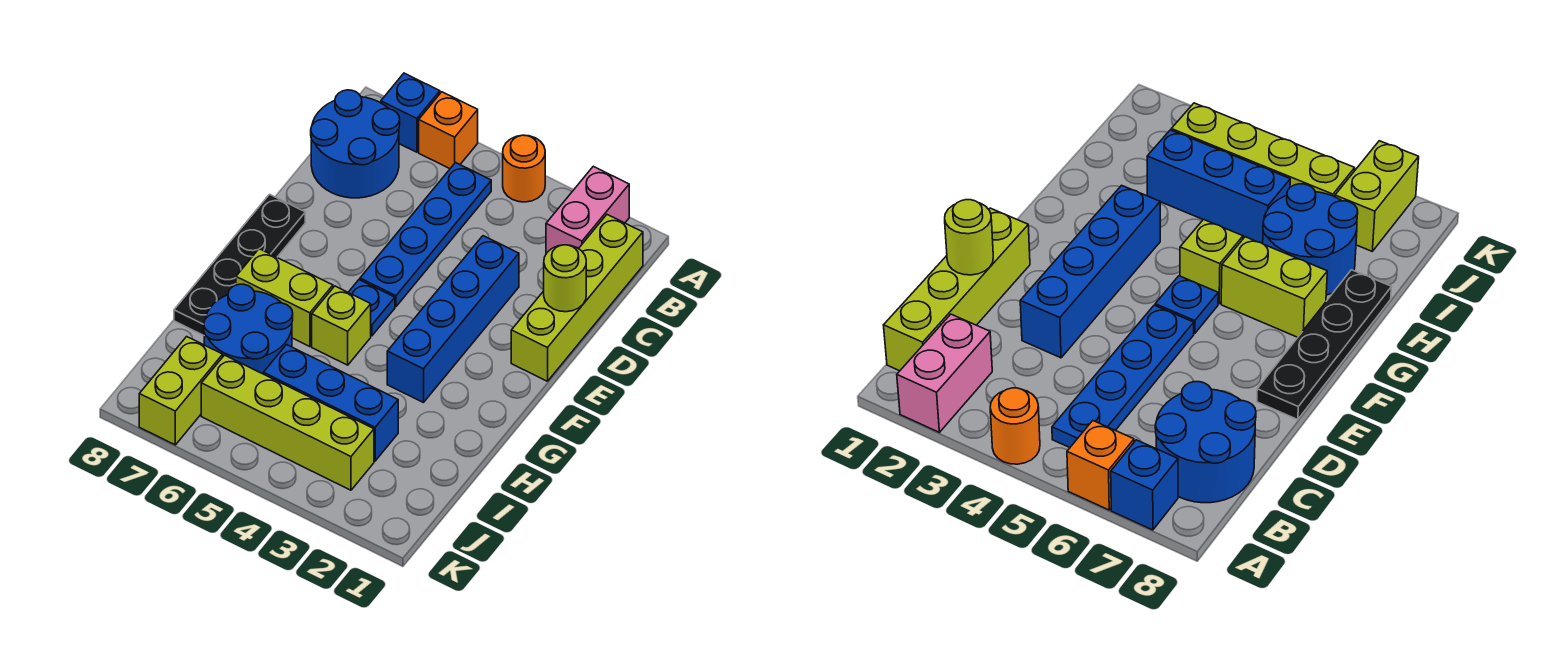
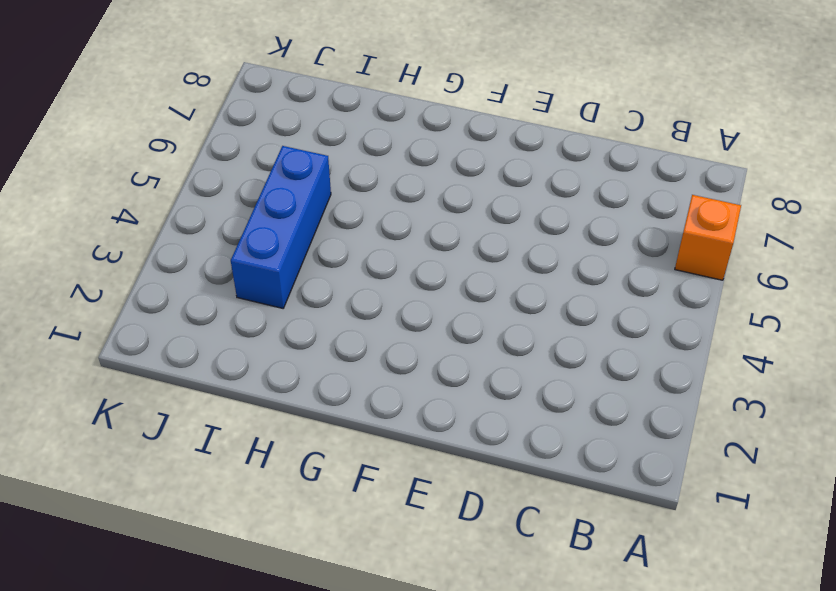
none -> pink 1x2 brick [546,166,629,254]
none -> orange 1x1 round brick [503,135,545,202]
none -> blue 1x1 brick [381,73,440,152]

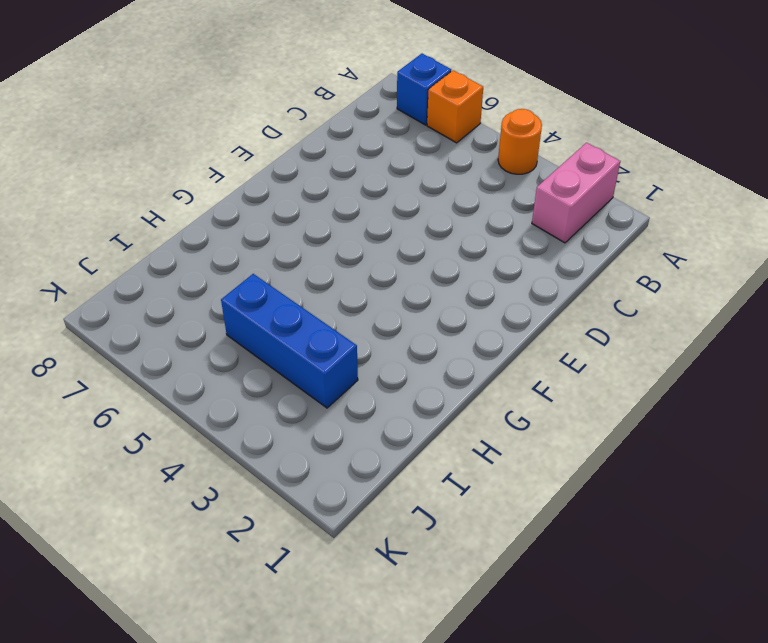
none -> lime 1x4 brick [511,215,643,381]
none -> blue 1x4 plate [360,163,491,307]
none -> blue 2x2 round brick [311,90,400,198]

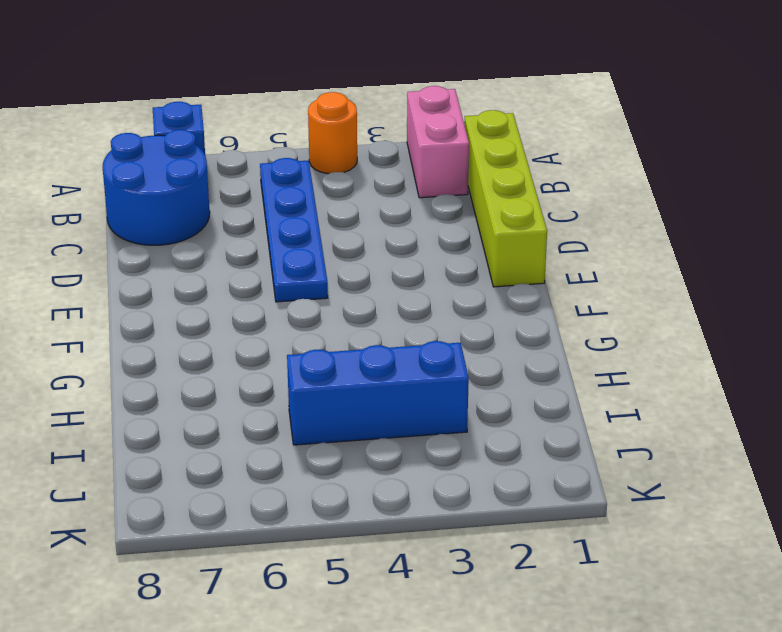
none -> orange 1x1 brick [419,92,478,169]
none -> blue 1x4 brick [387,236,519,403]
none -> black 1x4 plate [174,194,305,335]

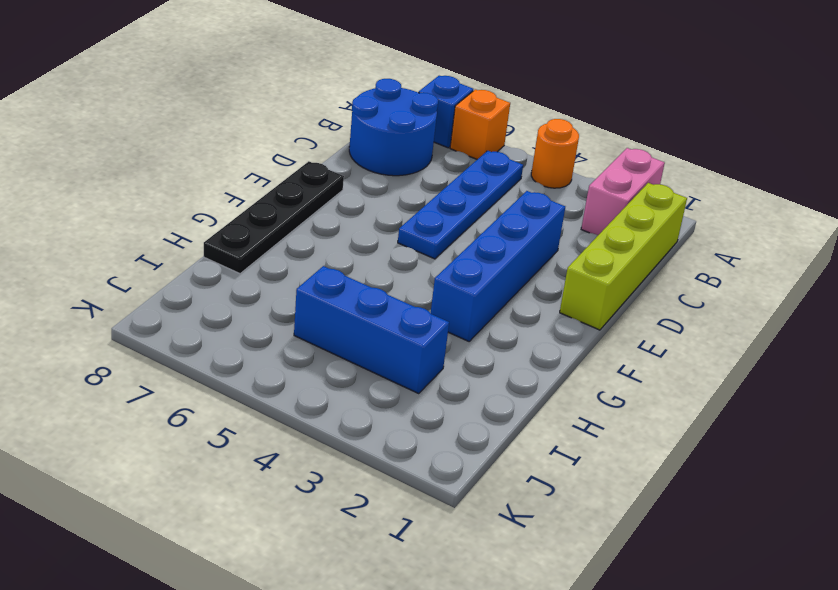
none -> blue 1x1 plate [348,280,395,336]
none -> lime 1x1 brick [312,286,371,365]
none -> lime 1x2 brick [236,249,333,347]

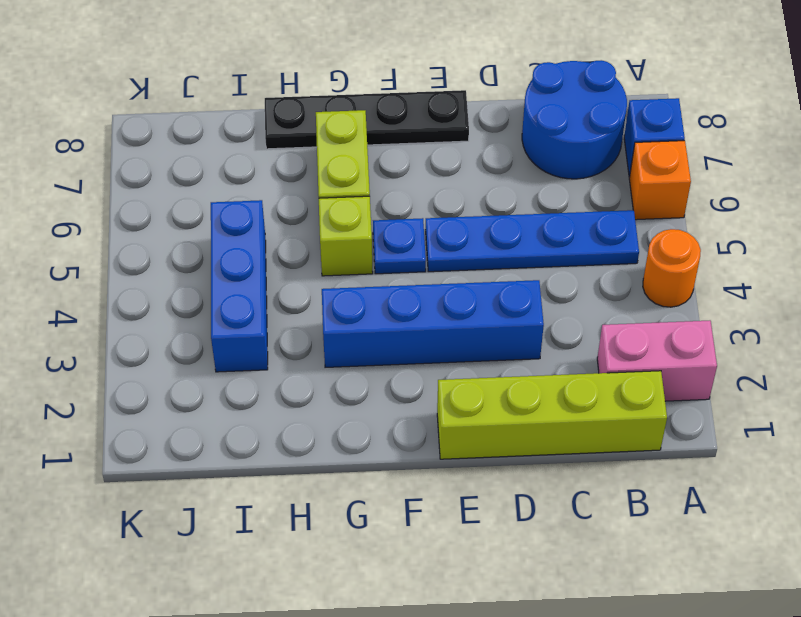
none -> blue 2x2 round brick [204,284,293,374]
none -> lime 1x4 brick [201,355,374,490]
none -> lime 1x2 brick [139,337,223,445]

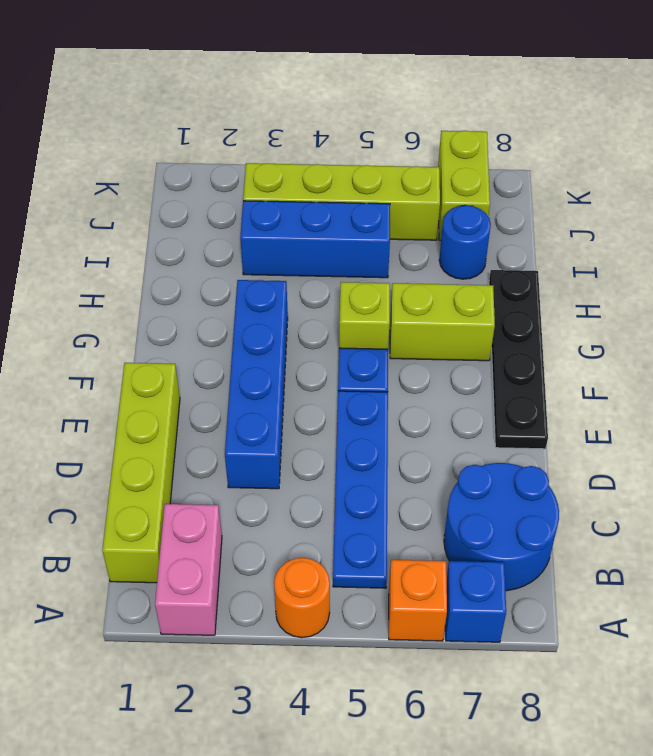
blue 1x1 round brick [439,205,491,279] -> blue 2x2 round brick [204,284,293,374]
none -> lime 1x1 round brick [544,245,586,312]

